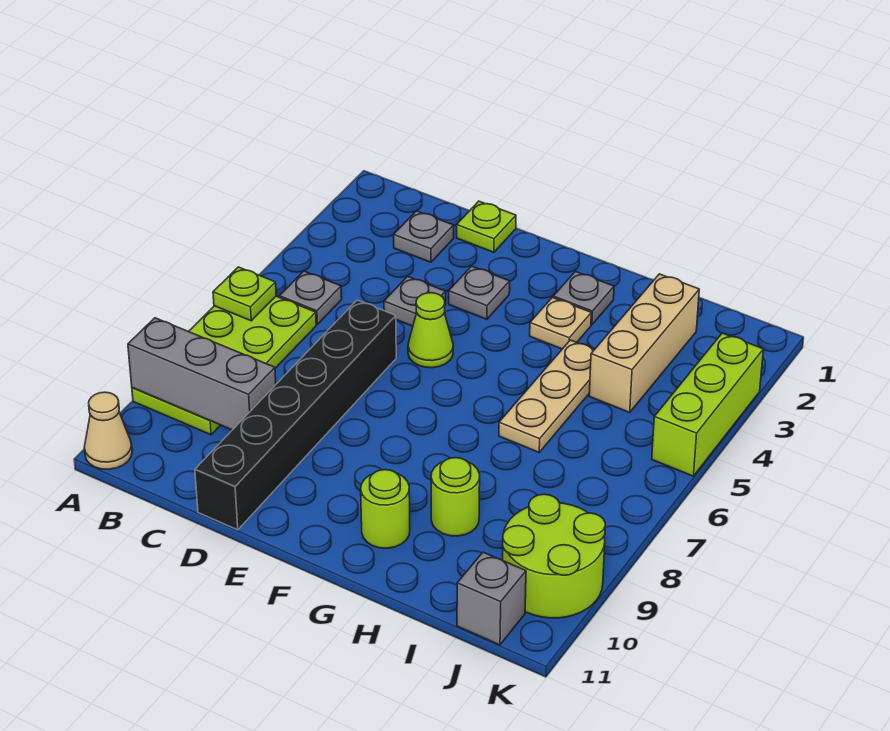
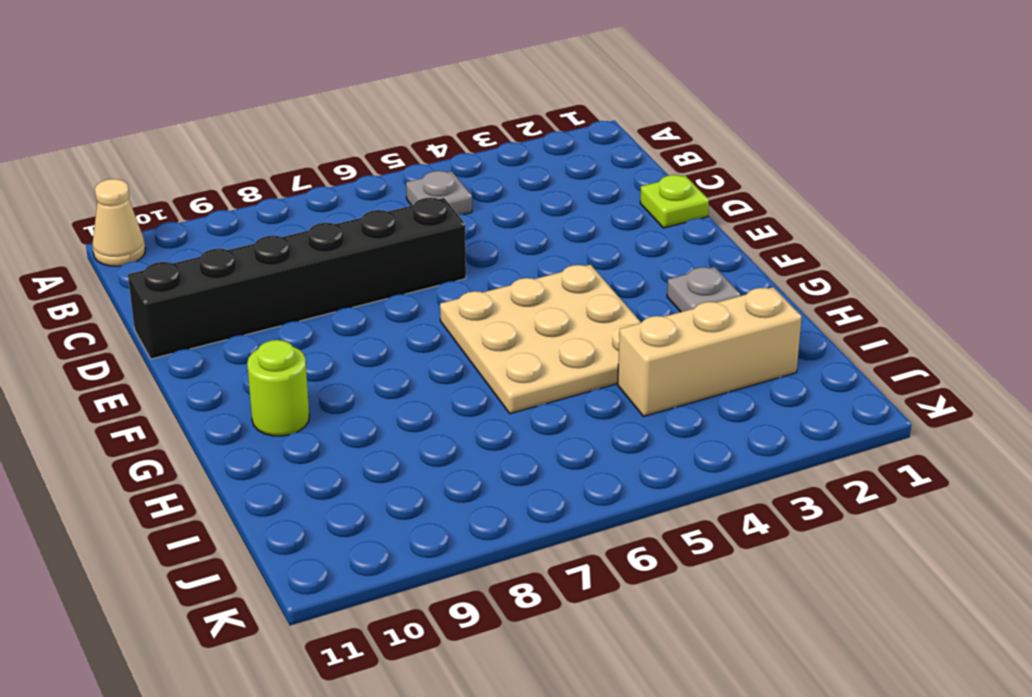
tan 3x3 plate [440,265,641,414] -> tan 1x3 plate [499,340,595,452]
none -> lime 2x4 plate [132,296,316,435]
none -> grey 1x1 plate [394,211,454,262]
none -> grey 1x1 plate [384,276,446,326]

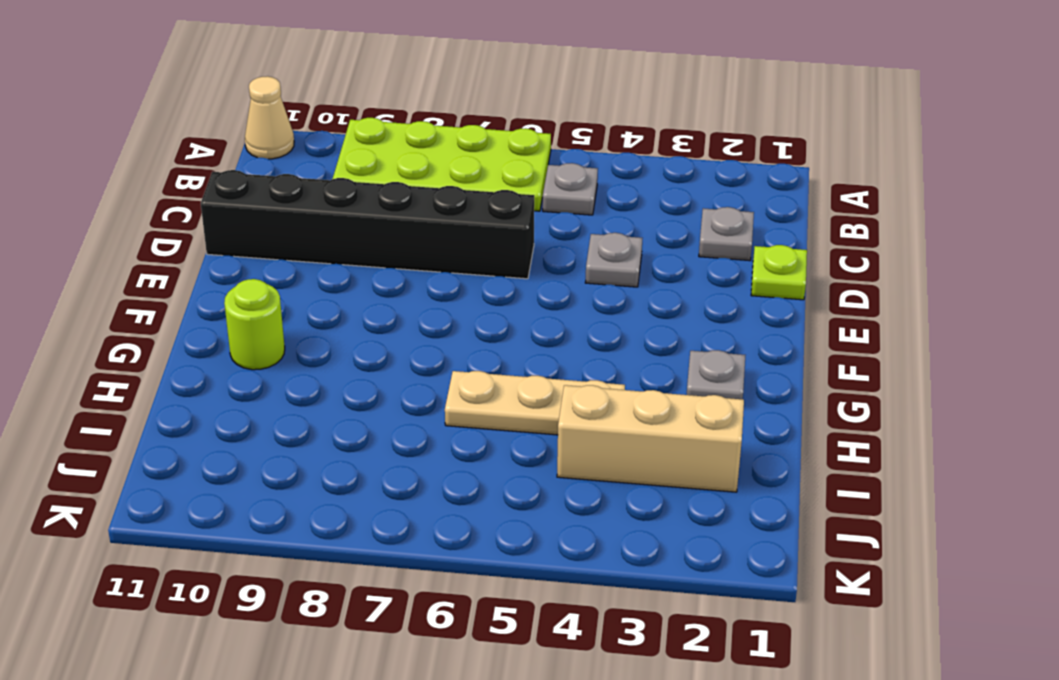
none -> grey 1x1 plate [449,266,510,319]
none -> lime 1x1 cone [408,293,453,368]
none -> tan 1x1 plate [530,297,591,349]

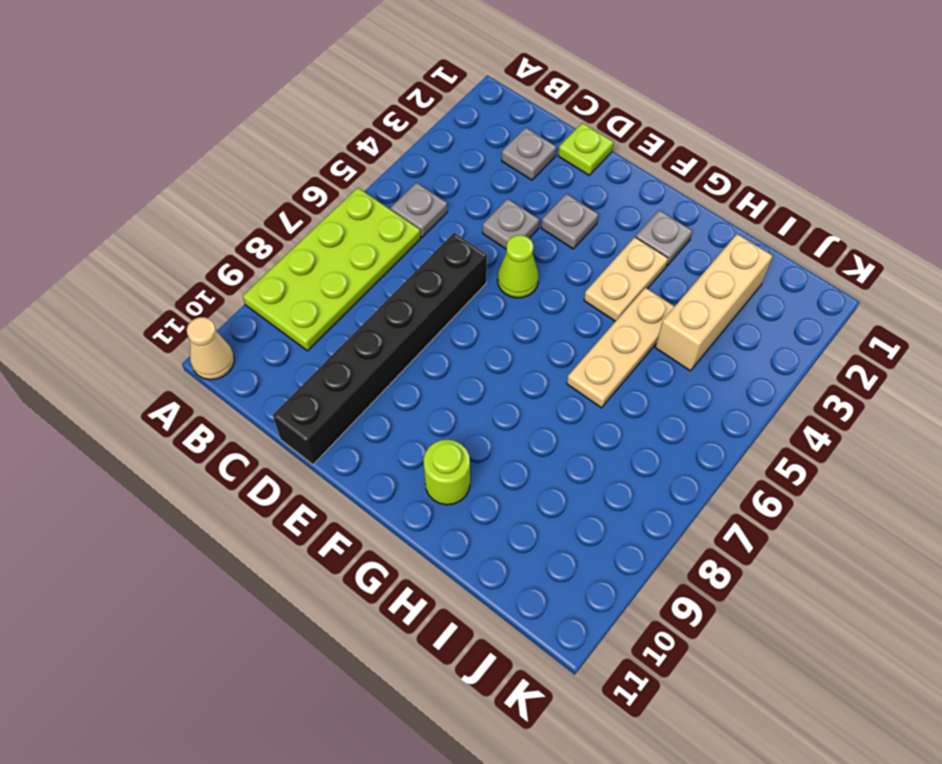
tan 1x2 plate [584,237,668,321] -> tan 1x1 plate [530,297,591,349]
none -> lime 1x1 round brick [431,458,480,536]
none -> lime 2x2 round brick [503,494,605,618]
none -> grey 1x1 brick [457,552,526,645]

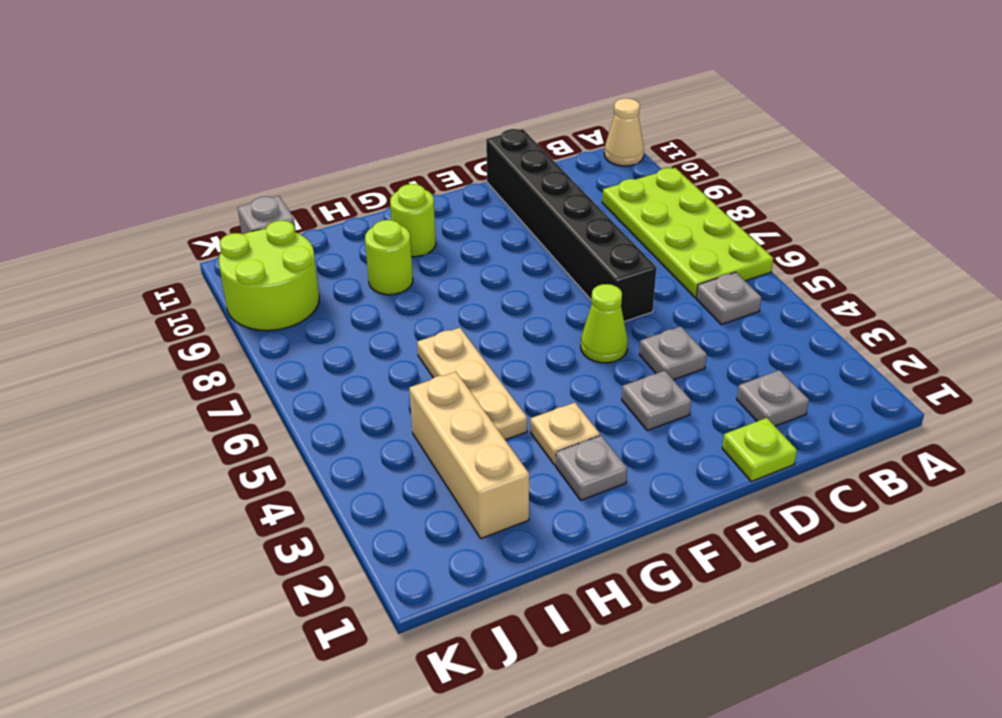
none -> lime 1x3 brick [652,333,763,476]
none -> lime 1x1 plate [213,267,276,321]
none -> grey 1x3 brick [128,318,276,430]

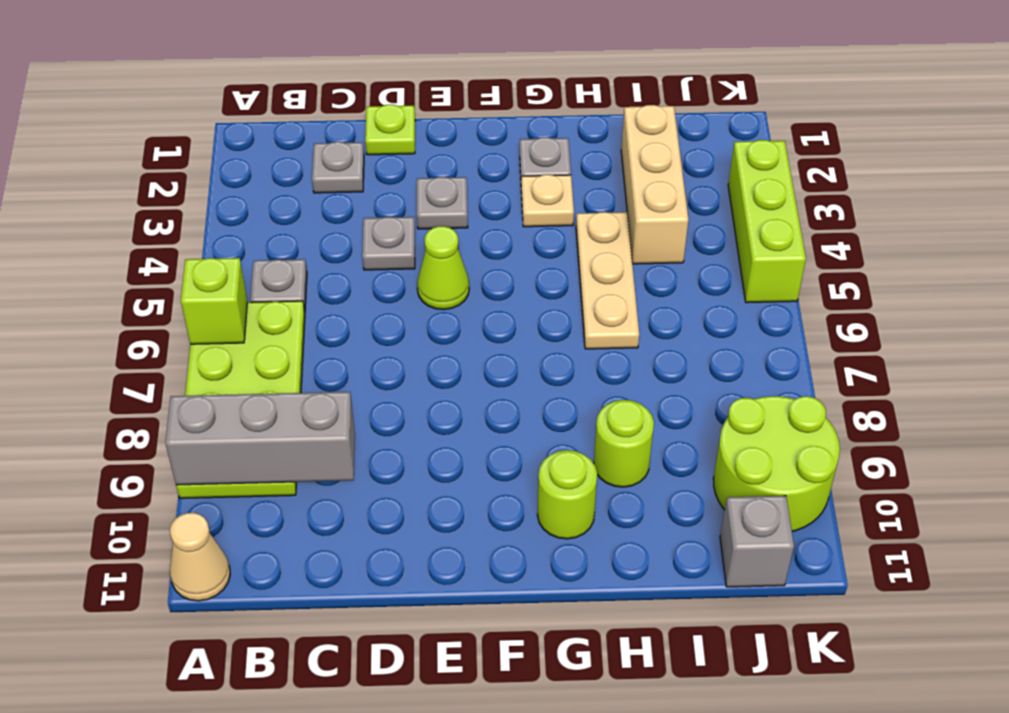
lime 1x1 brick [181,258,247,344] -> lime 1x1 plate [213,267,276,321]
none -> black 1x6 brick [195,300,396,530]

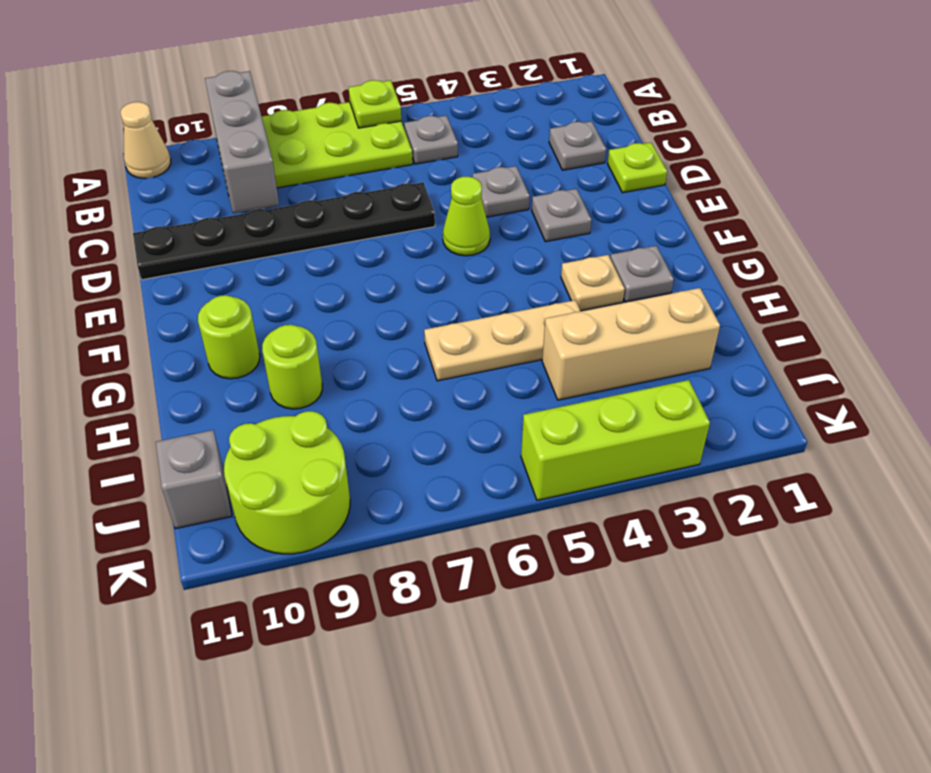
black 1x6 plate [133,182,435,280] -> black 1x6 brick [195,300,396,530]

